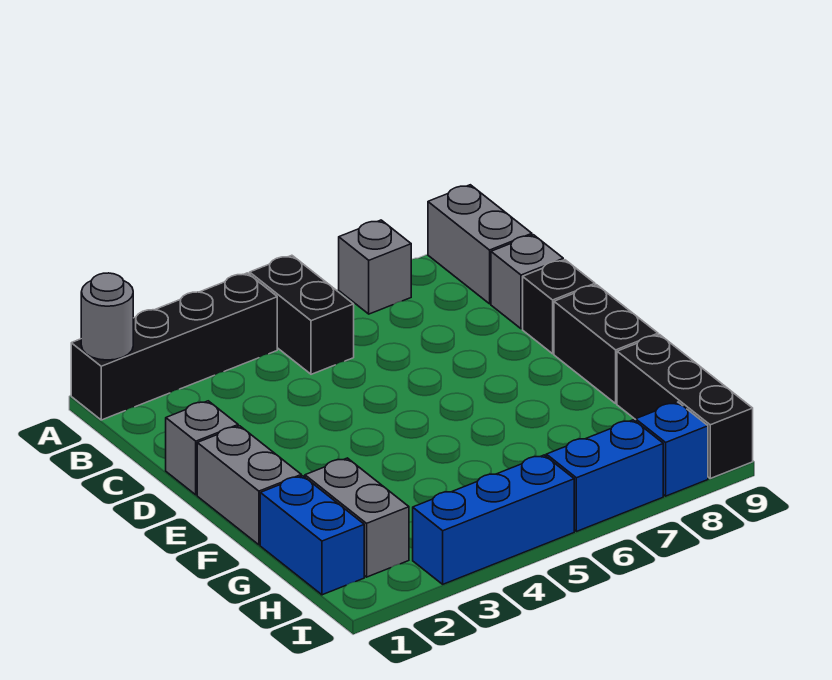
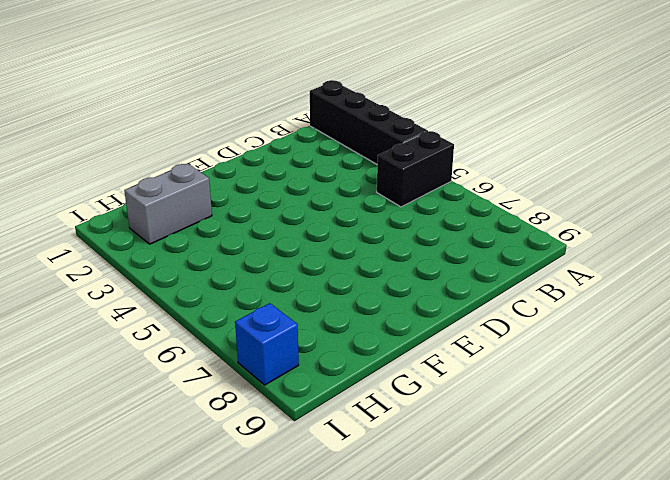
none -> grey 1x1 brick [339,220,411,314]
none -> grey 1x2 brick [428,185,532,304]
none -> grey 1x1 brick [491,235,563,329]

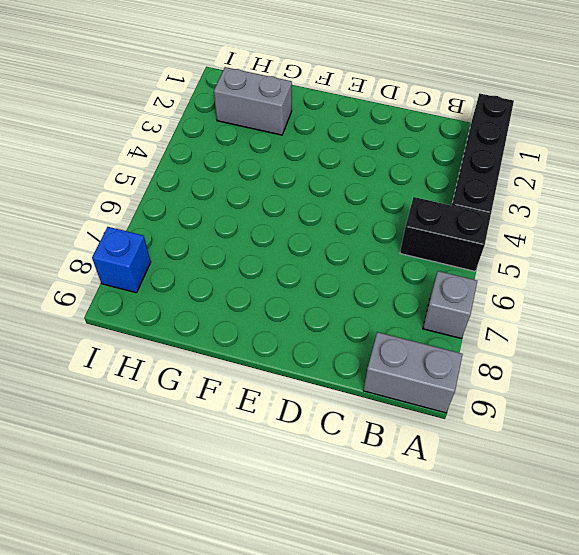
none -> grey 1x1 brick [491,235,563,329]
none -> grey 1x1 brick [166,401,238,495]
none -> black 1x1 brick [523,260,595,354]

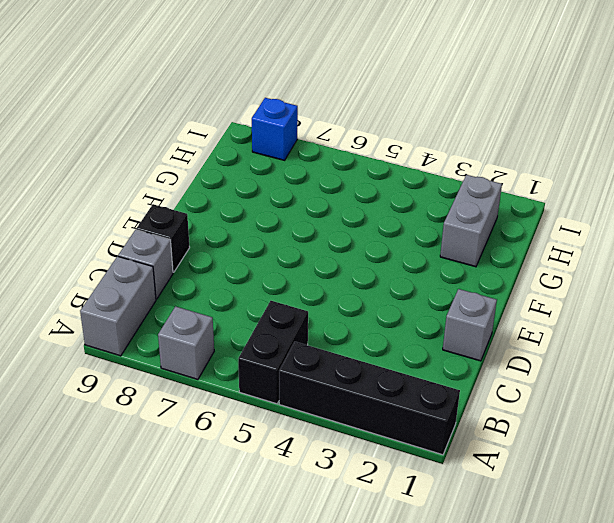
none -> grey 1x2 brick [197,426,301,545]
none -> black 1x2 brick [554,285,658,403]
none -> blue 1x2 brick [260,476,364,595]

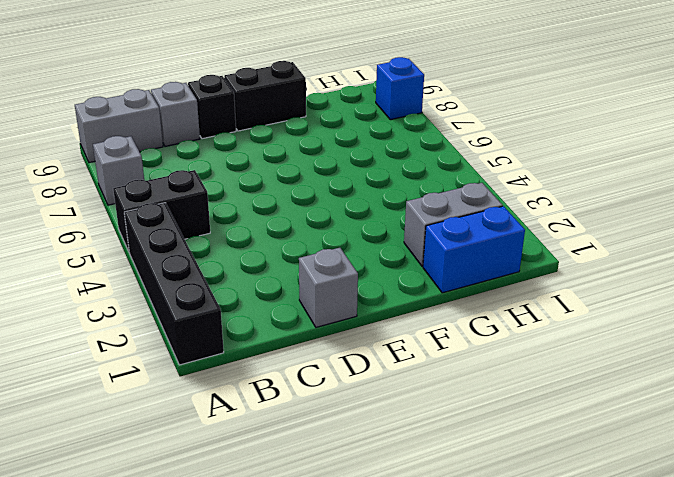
none -> grey 1x2 brick [197,426,301,545]
none -> black 1x3 brick [617,335,753,478]
none -> blue 1x3 brick [413,455,574,584]

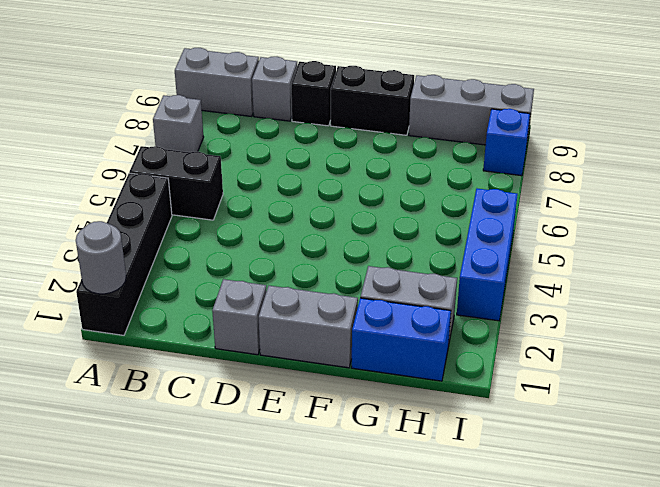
grey 1x3 brick [409,75,534,145] -> black 1x3 brick [617,335,753,478]
none -> blue 1x2 brick [546,420,663,532]

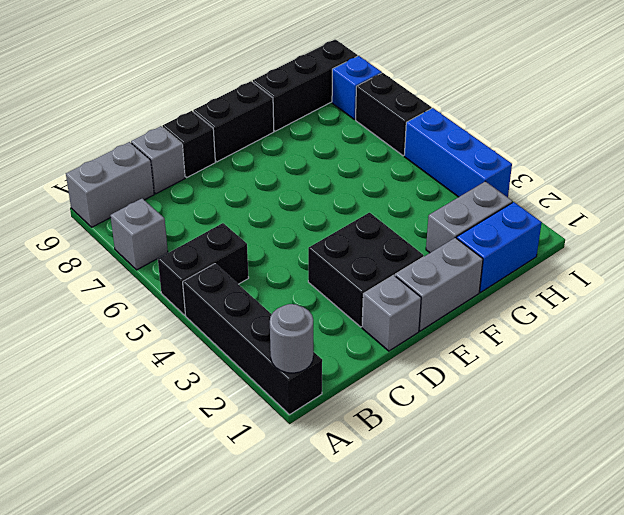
black 2x2 brick [308,213,424,327] -> none
black 1x2 brick [356,73,432,156] -> blue 1x2 brick [546,420,663,532]

